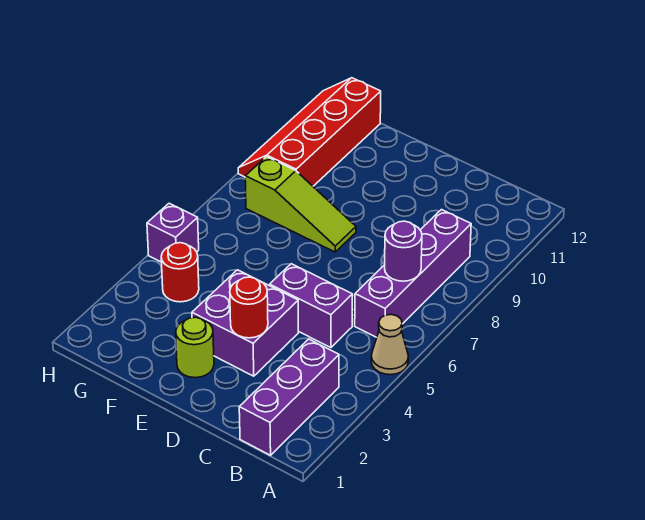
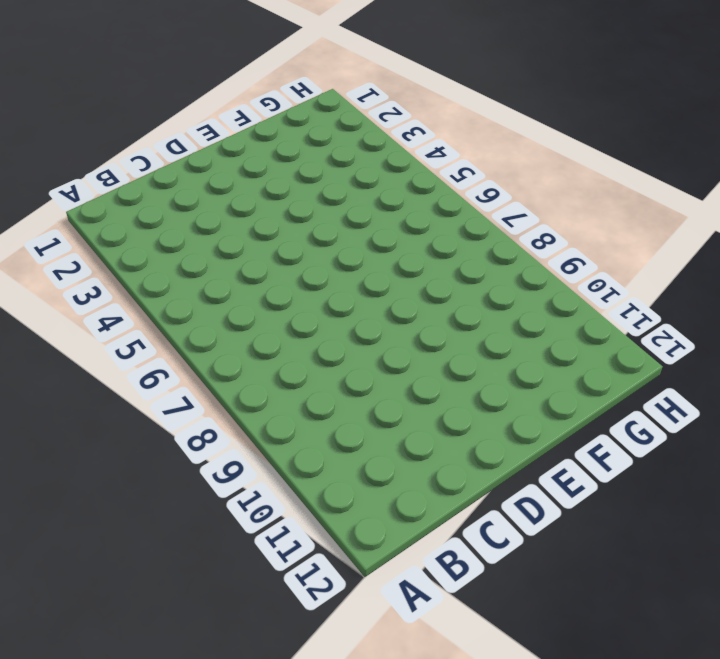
none -> tan 1x1 cone [371,314,408,375]
none -> purple 1x3 brick [239,339,339,455]
none -> purple 1x4 brick [355,210,471,337]

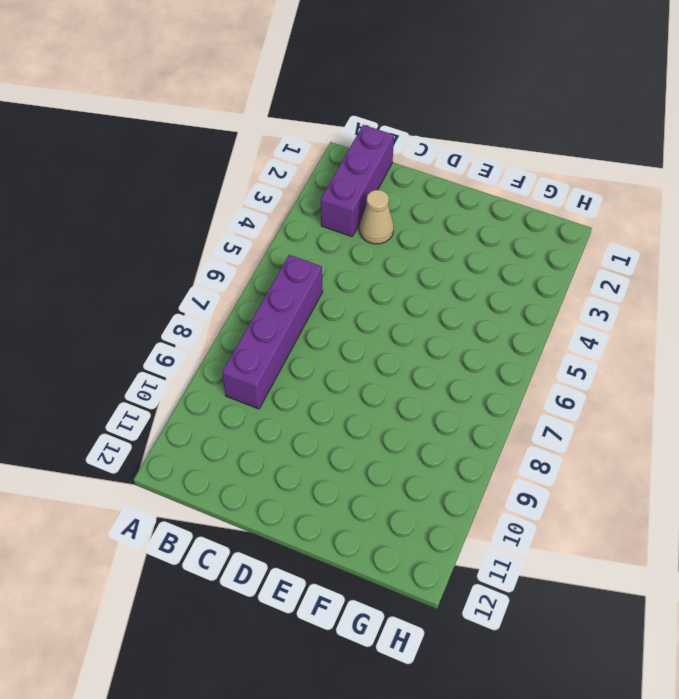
tan 1x1 cone [359,190,394,244] -> tan 1x1 cone moved to [371,314,408,375]
none -> purple 1x2 brick [270,264,352,348]
none -> purple 2x2 brick [192,270,298,376]
none -> lime 1x1 round brick [176,317,214,378]

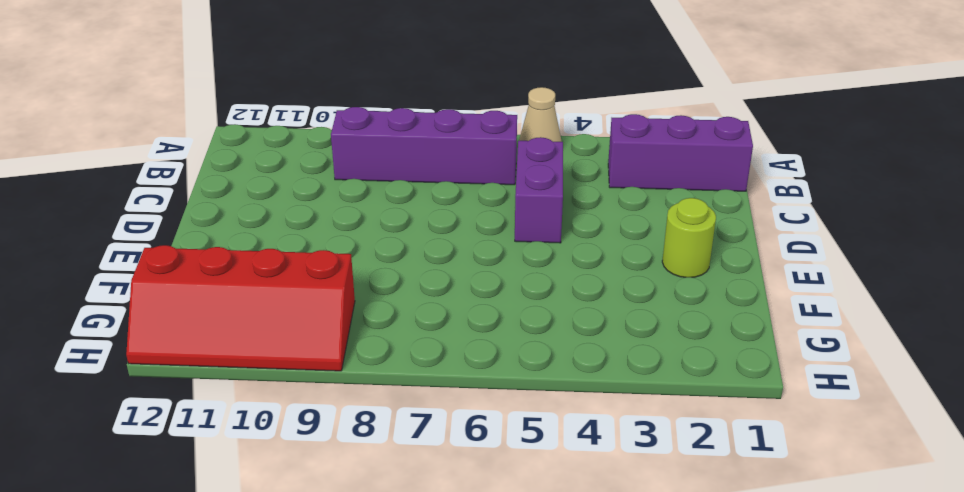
none -> purple 2x2 brick [192,270,298,376]
none -> lime 1x3 slope [245,157,356,252]
none -> red 1x1 round brick [161,243,199,302]

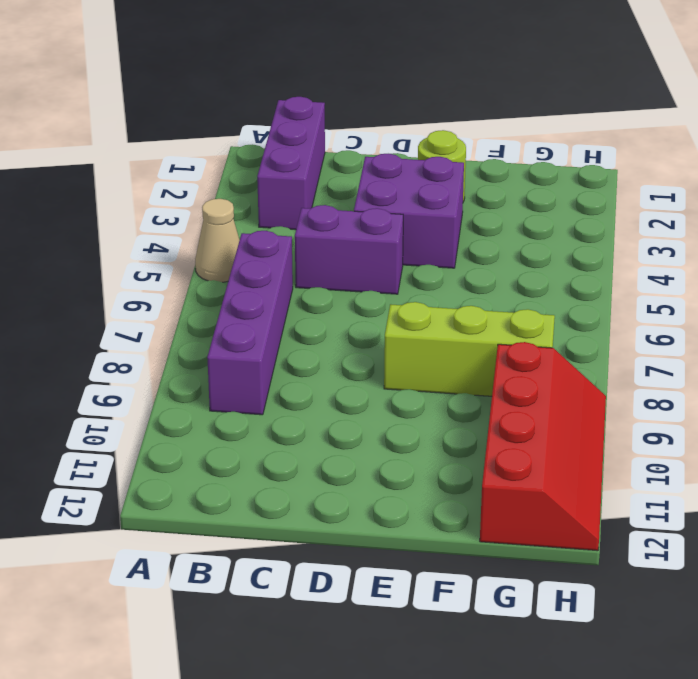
lime 1x3 brick [384,302,555,396] -> lime 1x3 slope [245,157,356,252]
none -> red 1x1 round brick [161,243,199,302]
none -> purple 1x1 brick [147,203,199,262]
none -> purple 1x1 round brick [385,221,422,281]

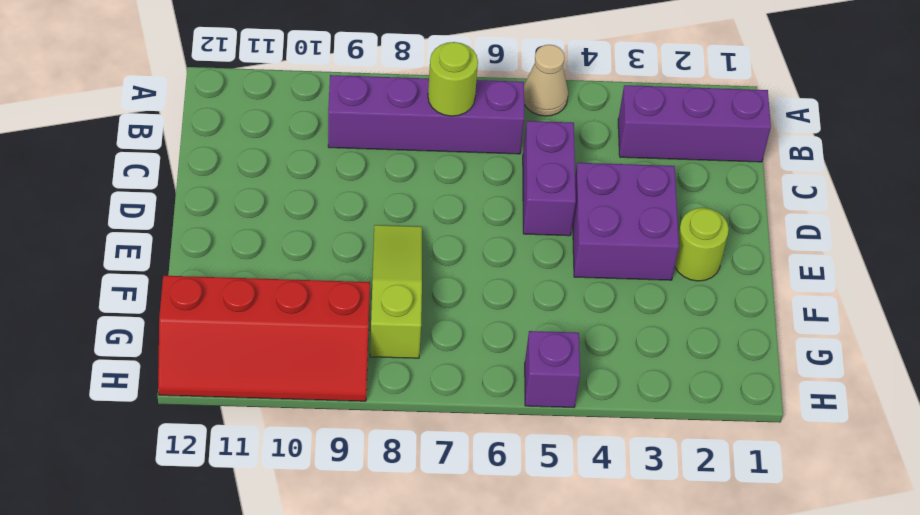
lime 1x1 round brick [428,42,478,116] -> purple 1x1 round brick [385,221,422,281]
none -> red 1x1 round brick [161,243,199,302]
none -> red 1x1 round brick [230,277,268,338]

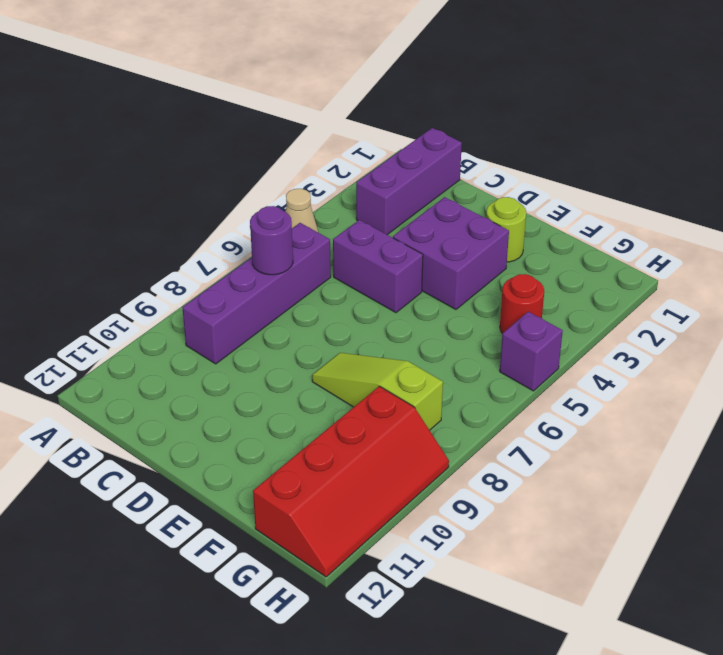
none -> red 1x1 round brick [230,277,268,338]

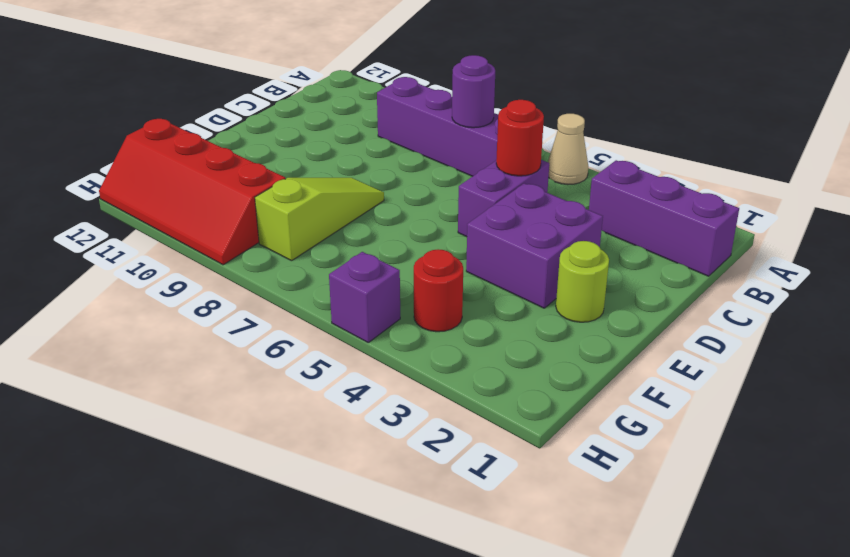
red 1x1 round brick [496,100,544,176] -> red 1x1 round brick moved to [230,277,268,338]

